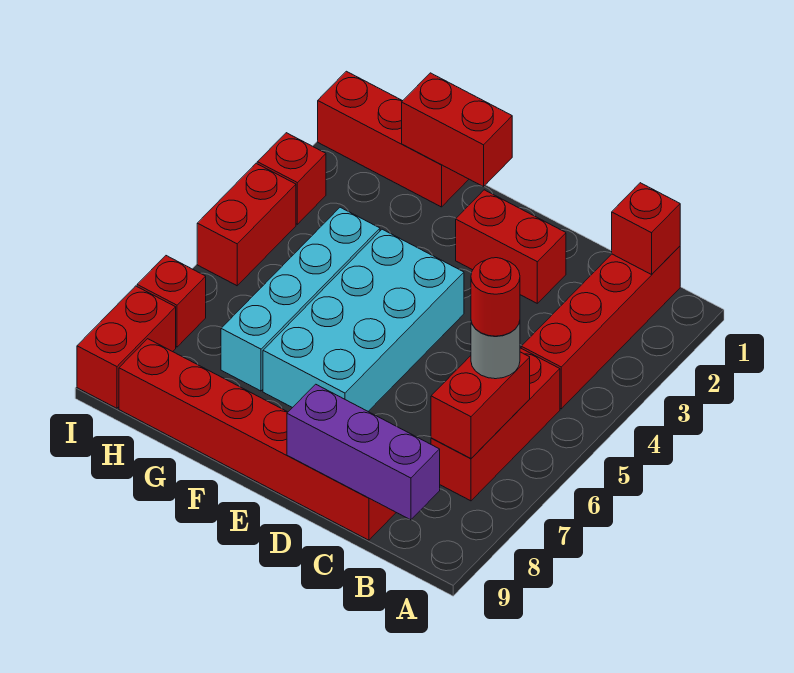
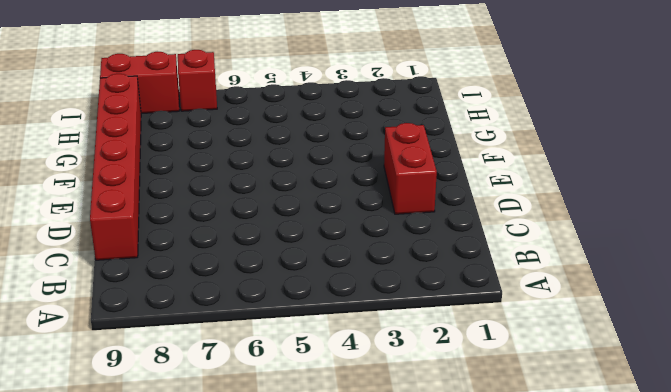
none -> red 1x4 brick [521,246,680,409]
none -> red 1x3 brick [431,348,560,501]
none -> cyan 2x4 brick [263,229,464,411]

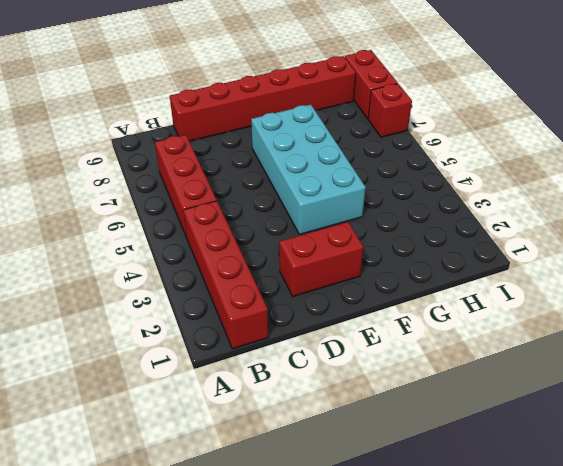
none -> red 1x3 brick [318,71,469,207]
none -> cyan 1x4 brick [221,207,380,391]
none -> red 1x1 brick [257,133,326,224]

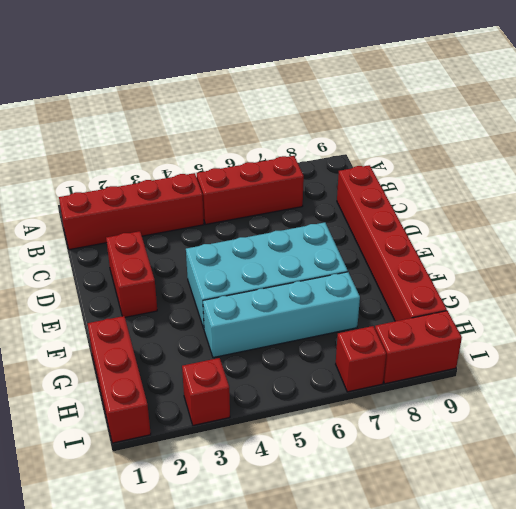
none -> red 1x2 brick [197,163,296,286]
none -> red 1x1 brick [612,183,680,275]
none -> red 1x2 brick [431,352,530,458]

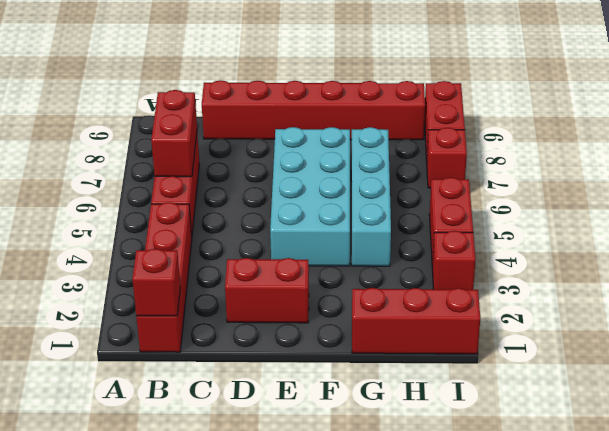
none -> purple 1x3 brick [287,384,440,520]
none -> red 1x2 brick [402,73,512,187]
none -> grey 1x1 round brick [471,321,520,379]

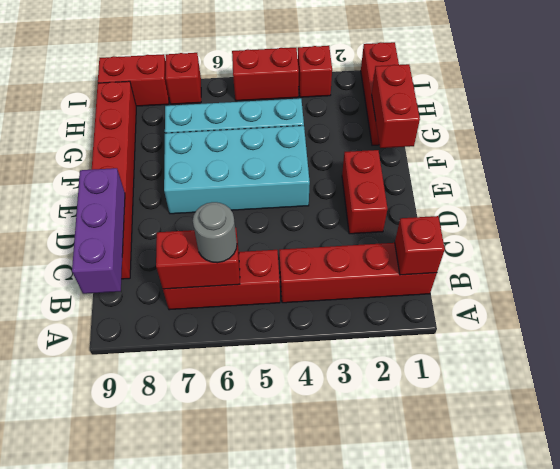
none -> red 1x1 round brick [471,258,520,336]

